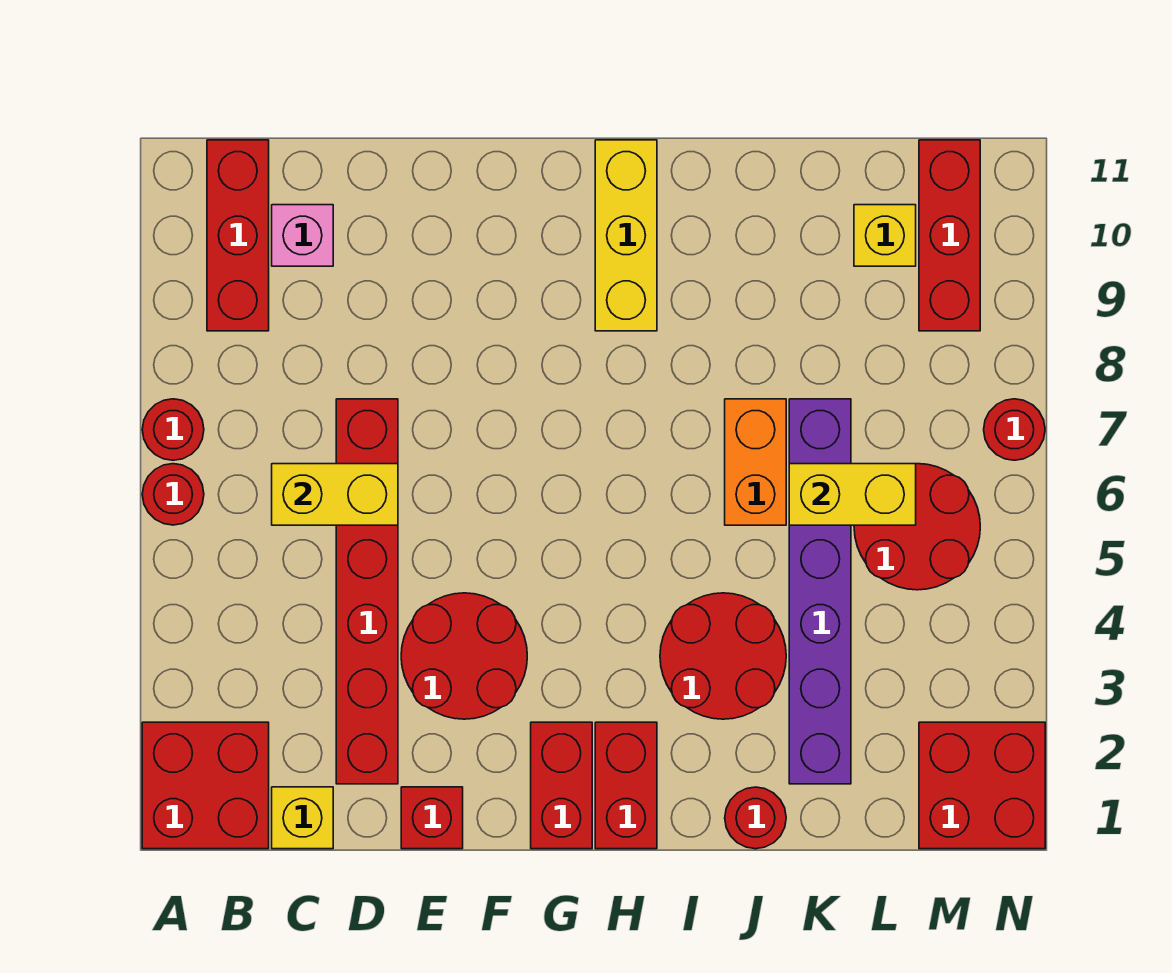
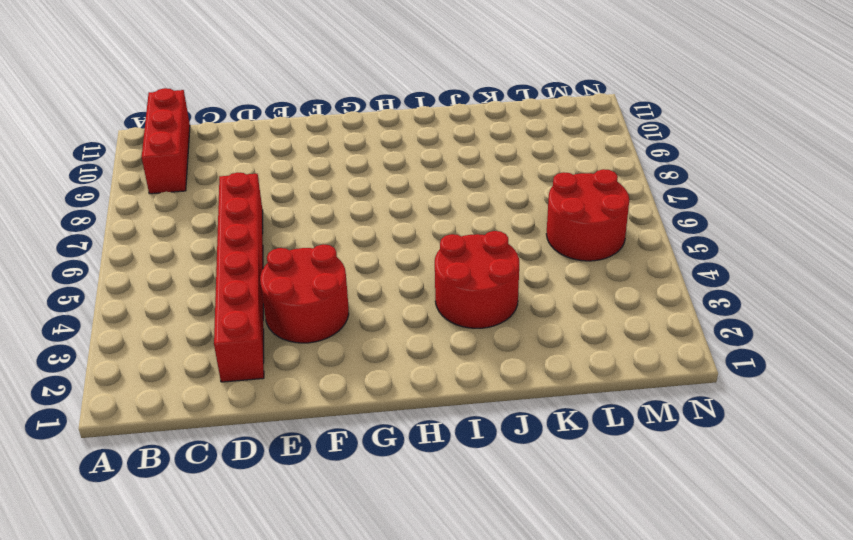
none -> red 2x2 brick [142,722,269,849]
none -> red 1x1 round brick [142,464,204,525]
none -> red 1x1 round brick [142,399,204,460]

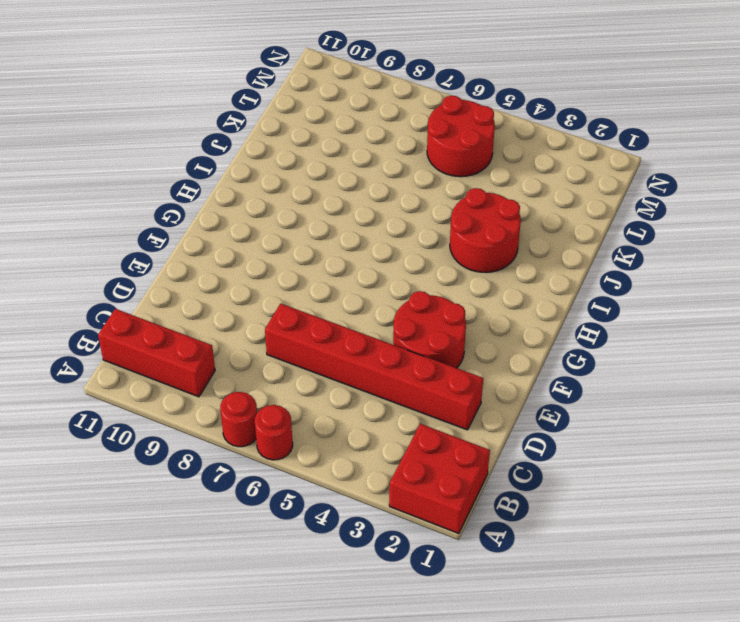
none -> yellow 1x1 brick [272,787,333,849]
none -> pink 1x1 brick [272,205,333,266]
none -> red 1x1 brick [401,787,463,849]

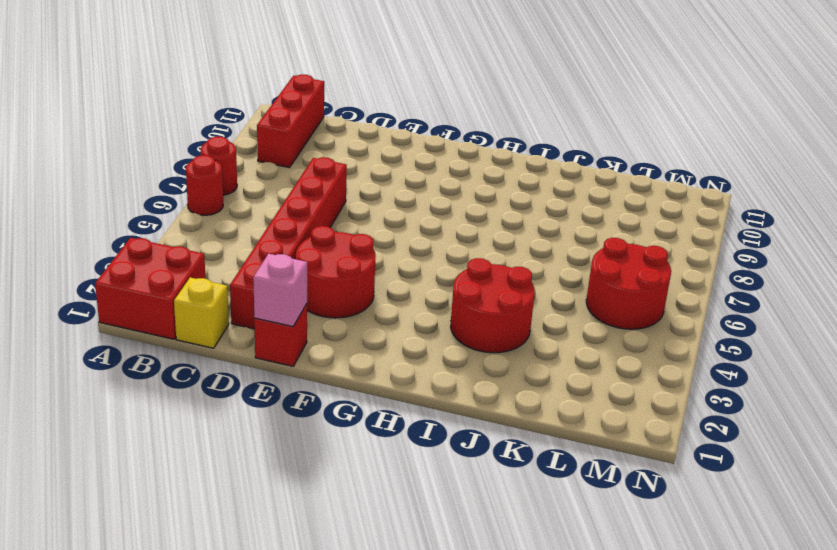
pink 1x1 brick [253,254,307,327] -> pink 1x1 brick moved to [272,205,333,266]
none -> red 1x2 brick [531,722,592,849]
none -> red 1x2 brick [595,722,657,849]
none -> yellow 1x3 brick [595,140,657,331]

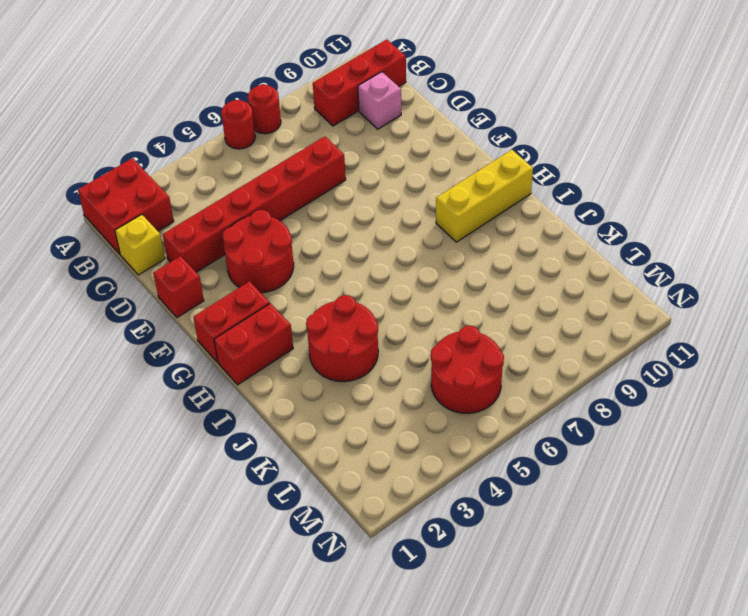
none -> red 1x1 round brick [725,787,786,849]
none -> orange 1x2 brick [725,399,786,525]
none -> purple 1x6 brick [789,399,851,784]

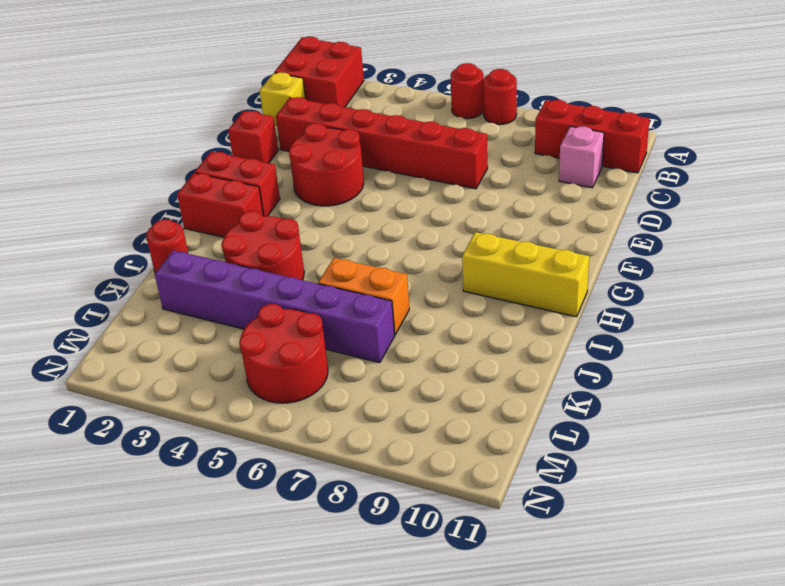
none -> yellow 1x1 brick [854,205,916,266]
none -> red 2x2 brick [919,722,1045,849]
none -> red 1x3 brick [919,140,980,331]

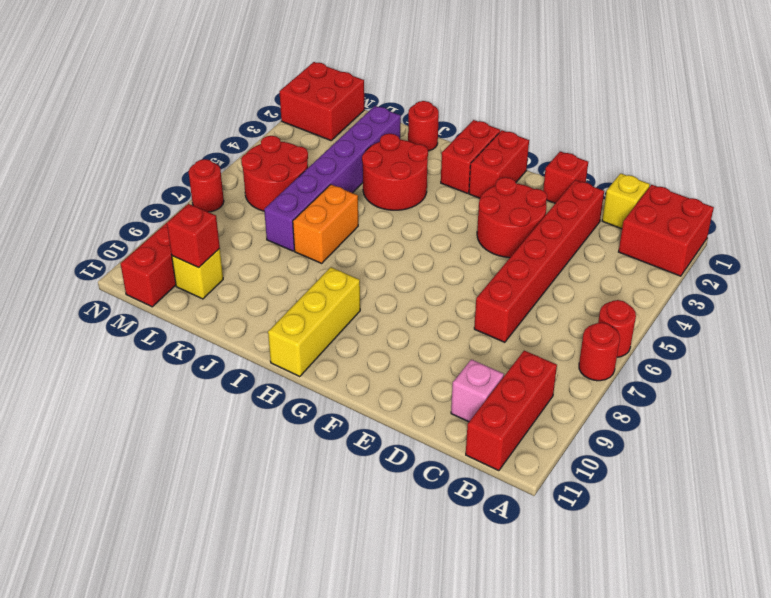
red 1x1 brick [167,204,220,267] -> none
none -> yellow 1x2 brick [272,464,398,525]
none -> yellow 1x2 brick [789,464,916,525]

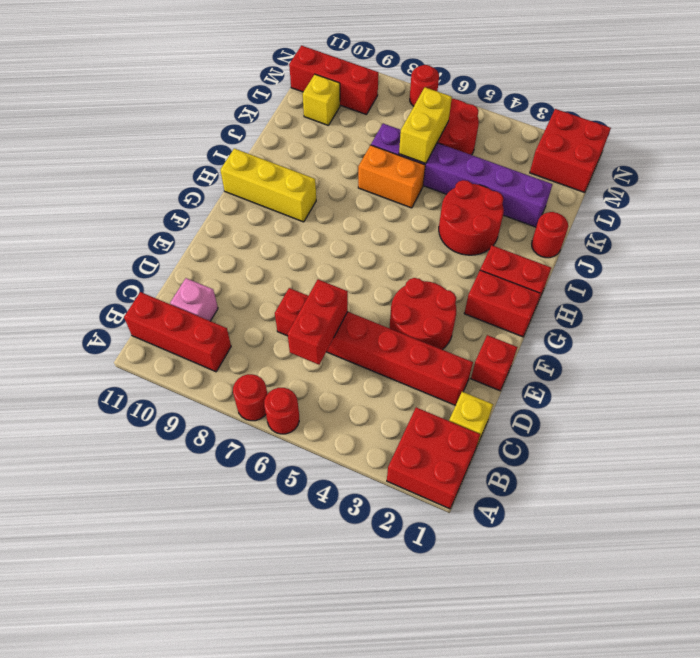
red 1x2 brick [288,280,348,365] -> yellow 1x2 brick [272,464,398,525]

